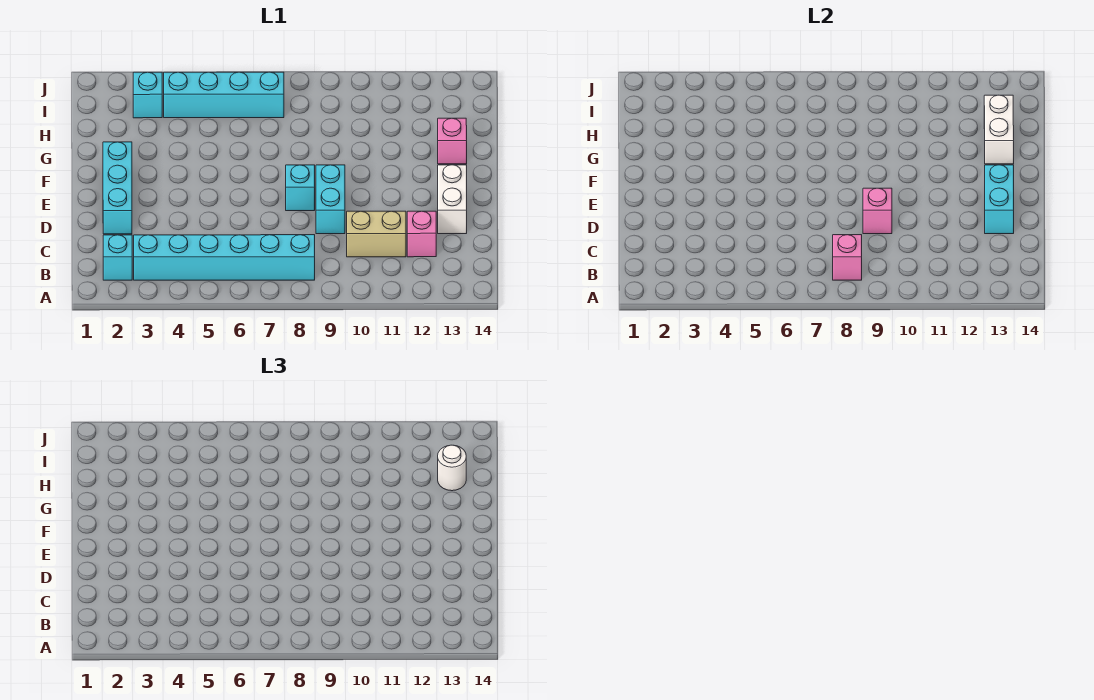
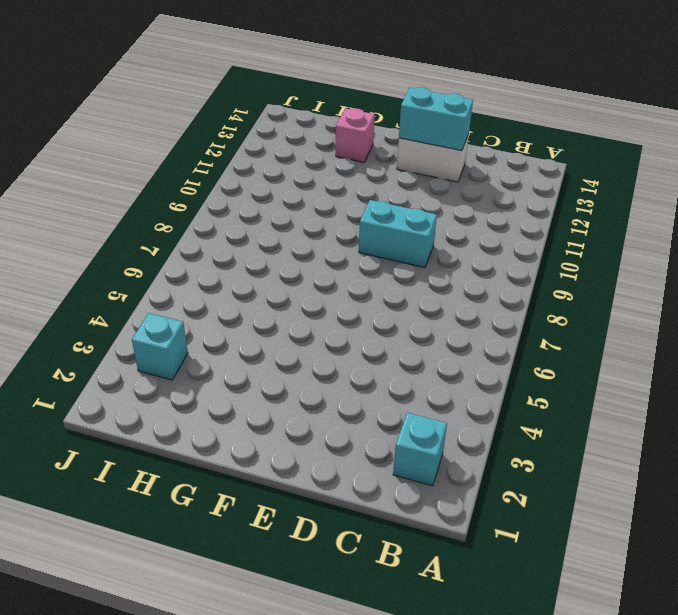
none -> cyan 1x6 brick [134,235,315,280]
none -> tan 1x2 brick [347,211,406,257]
none -> pink 1x1 brick [407,211,436,257]

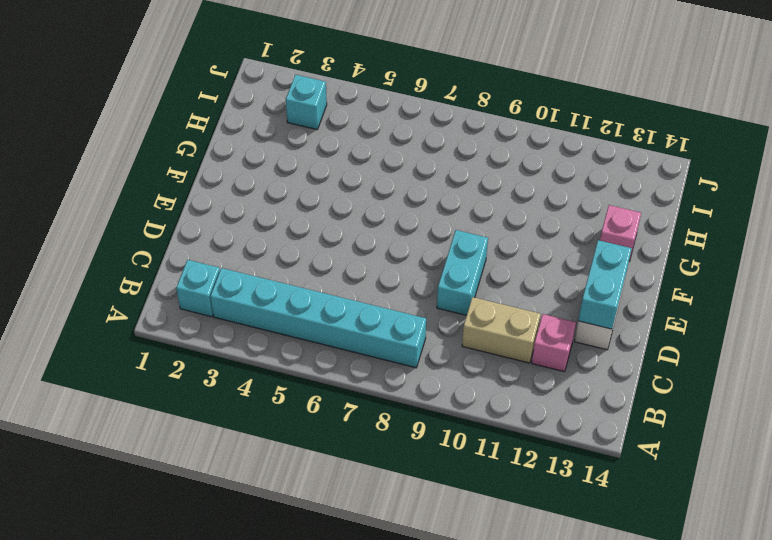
none -> cyan 1x3 brick [103,142,132,234]
none -> cyan 1x1 brick [286,165,315,211]
none -> cyan 1x4 brick [164,72,284,118]

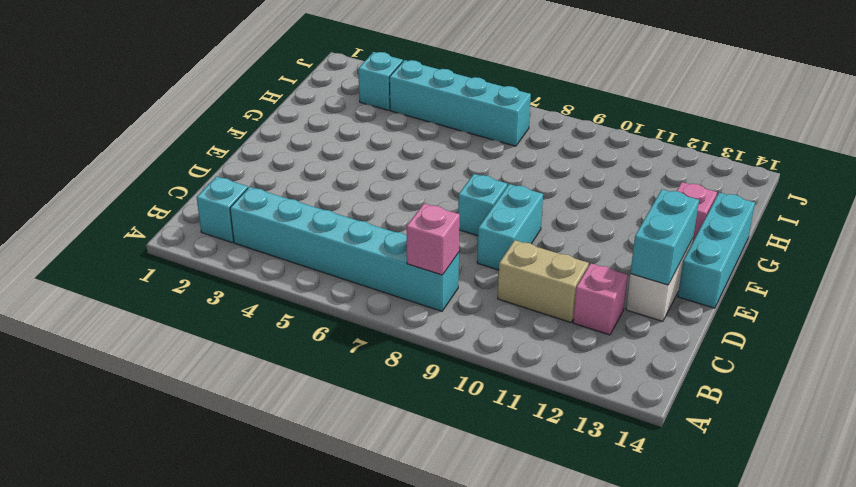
cyan 1x3 brick [678,193,755,308] -> cyan 1x3 brick moved to [103,142,132,234]
none -> pink 1x1 brick [863,188,892,234]
none -> white 1x2 brick [984,95,1014,164]
none -> white 1x1 round brick [438,445,466,491]

